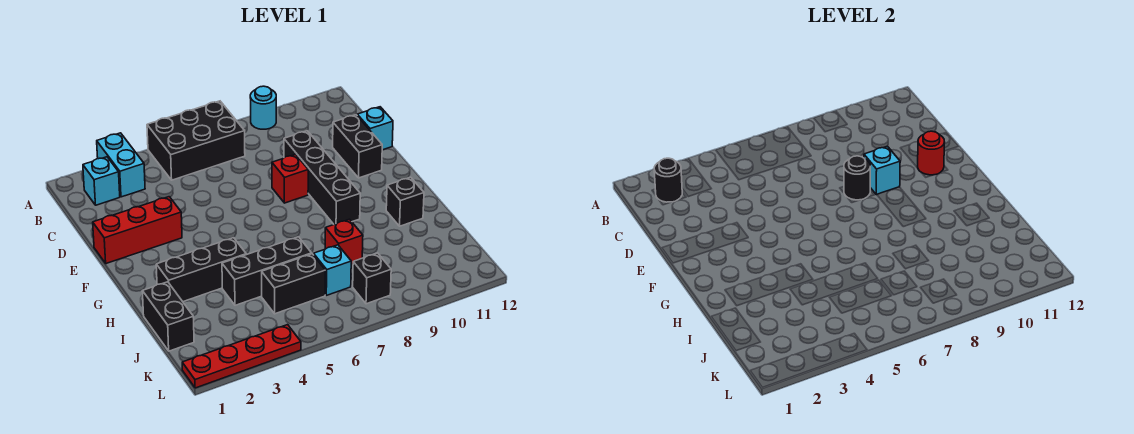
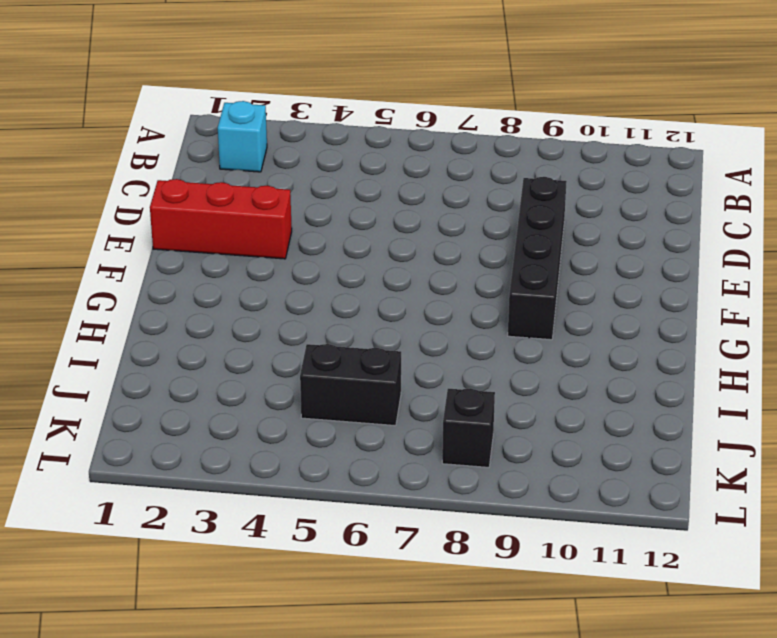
none -> cyan 1x2 brick [97,133,145,197]
none -> black 2x3 brick [147,101,245,180]
none -> cyan 1x1 round brick [250,86,276,129]

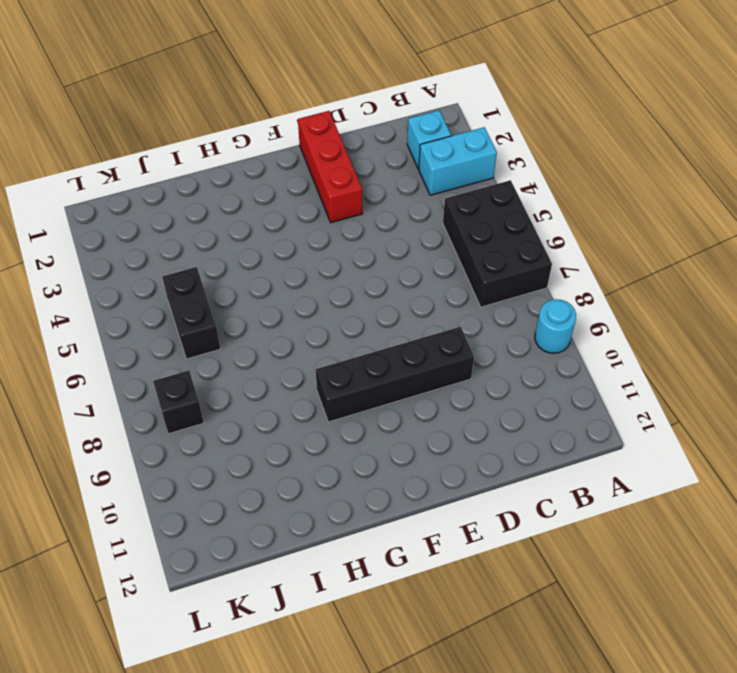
none -> black 1x2 brick [333,115,382,178]
none -> cyan 1x1 brick [357,107,393,150]
none -> red 1x1 brick [272,155,308,203]

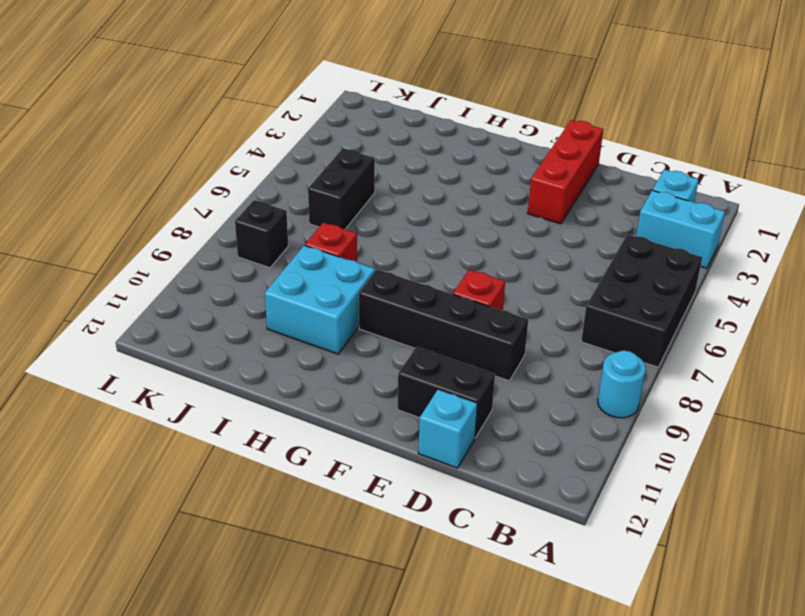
cyan 2x2 brick [265,245,375,354] -> none
none -> black 1x3 brick [156,238,246,302]
none -> black 1x1 brick [386,177,424,226]
none -> black 1x2 brick [142,282,194,351]

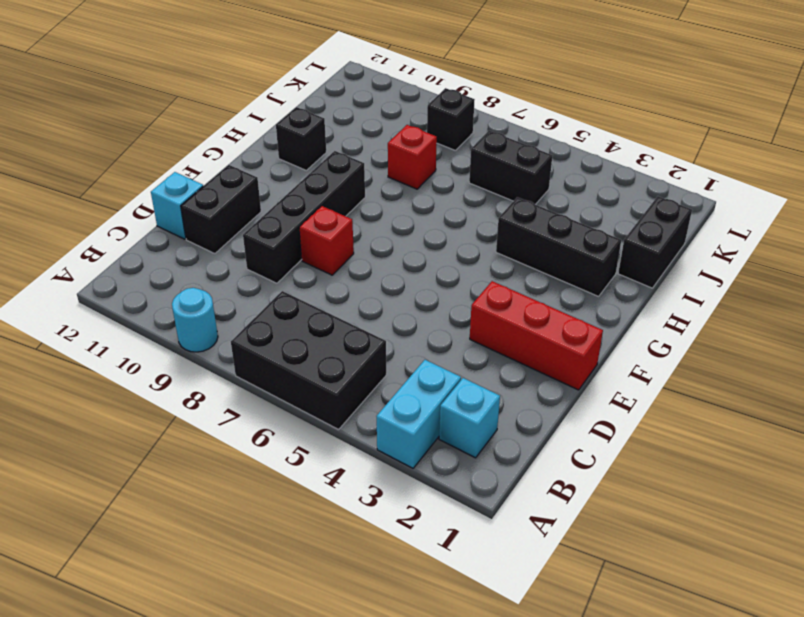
none -> black 1x3 brick [222,237,312,305]
none -> cyan 1x1 brick [314,245,351,295]
none -> red 1x4 plate [182,325,301,388]

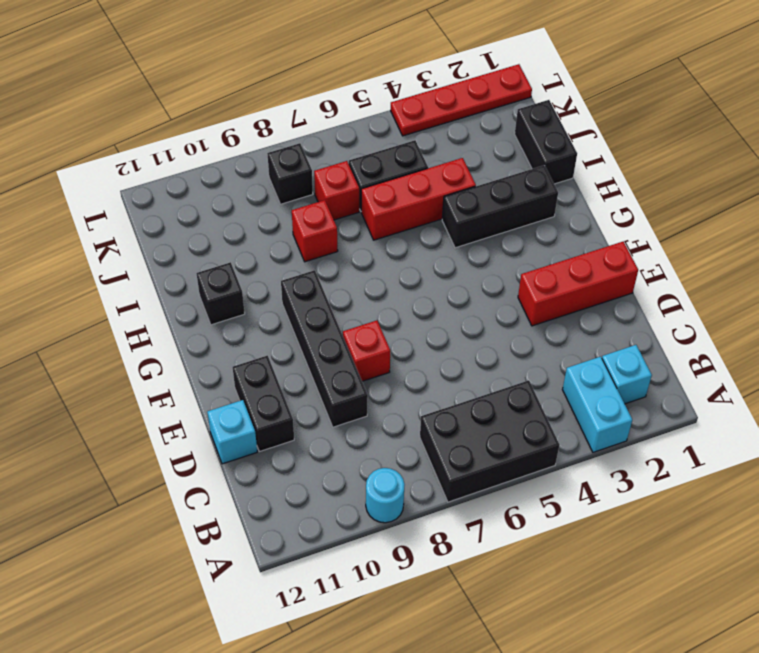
red 1x3 brick [361,158,476,240] -> black 1x3 brick [222,237,312,305]
red 1x1 brick [314,161,359,220] -> cyan 1x1 brick [314,245,351,295]
none -> black 1x1 round brick [654,158,682,202]
none -> black 1x1 round brick [844,156,870,200]
none -> cyan 1x1 brick [864,146,900,195]

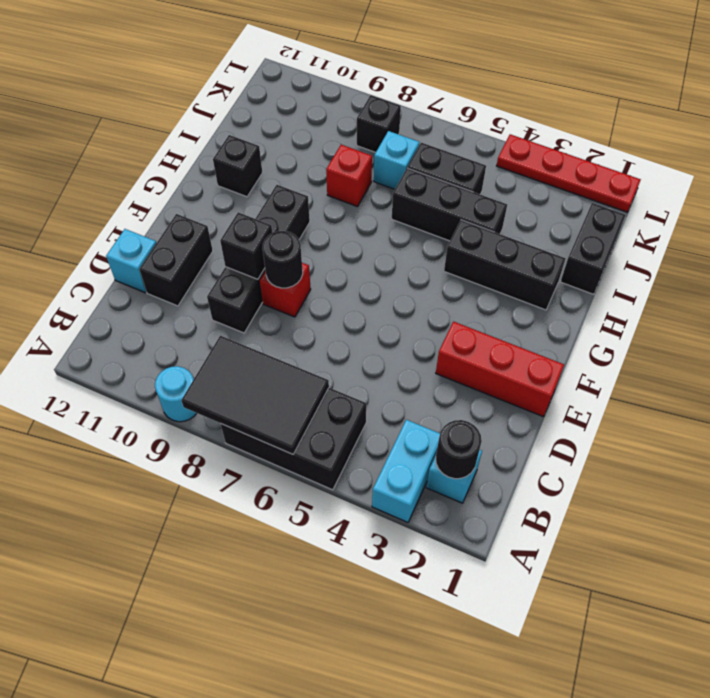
black 2x3 tile [181,336,329,454] -> none
black 1x1 brick [220,212,272,279] -> cyan 1x1 brick [864,146,900,195]
none -> red 1x1 round brick [918,131,945,175]

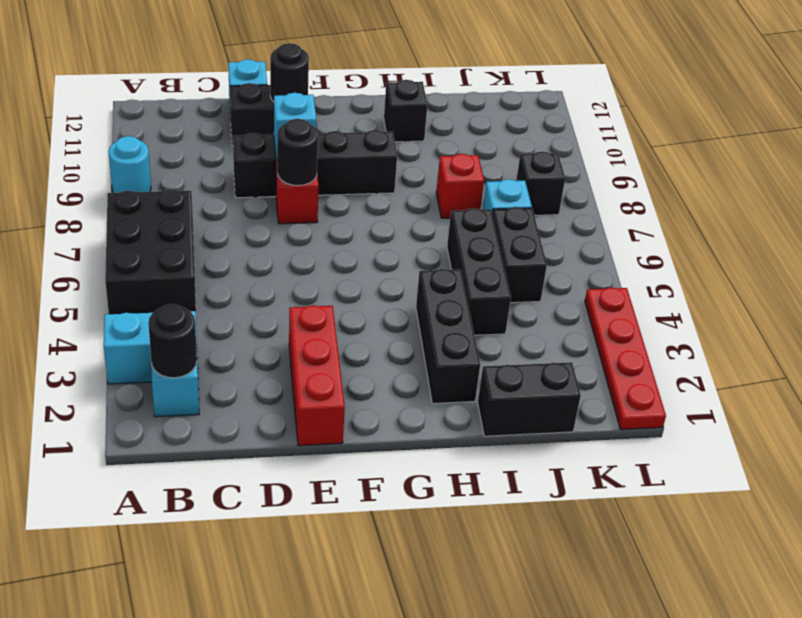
black 1x1 round brick [270,43,309,102] -> red 1x1 round brick [918,131,945,175]

